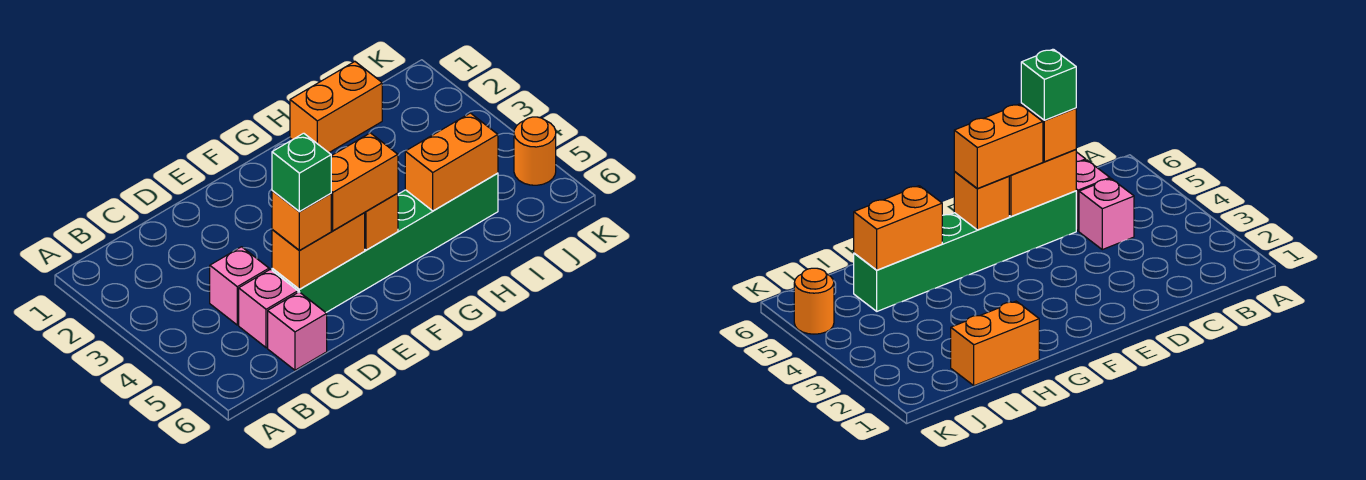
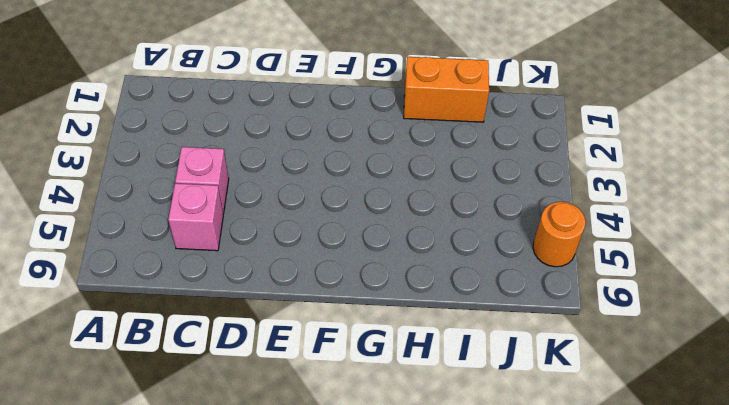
none -> pink 1x1 brick [268,292,327,370]
none -> green 1x6 brick [272,173,498,312]
none -> orange 1x2 brick [272,213,365,289]

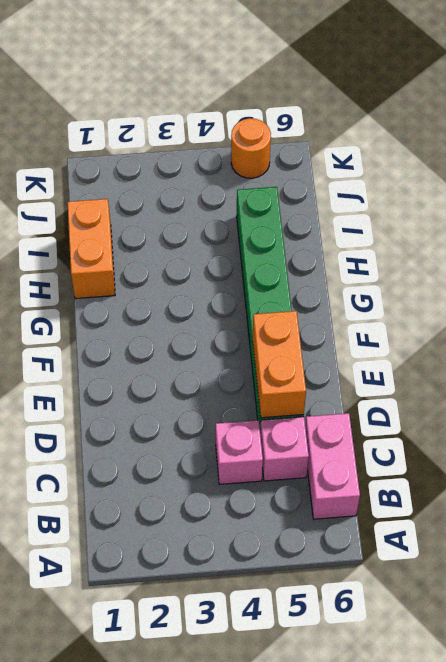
pink 1x2 brick [305,413,360,519] -> pink 1x1 brick [268,292,327,370]
none -> orange 1x1 brick [365,193,398,250]
none -> orange 1x2 brick [405,113,498,211]
none -> orange 1x1 brick [272,191,331,251]

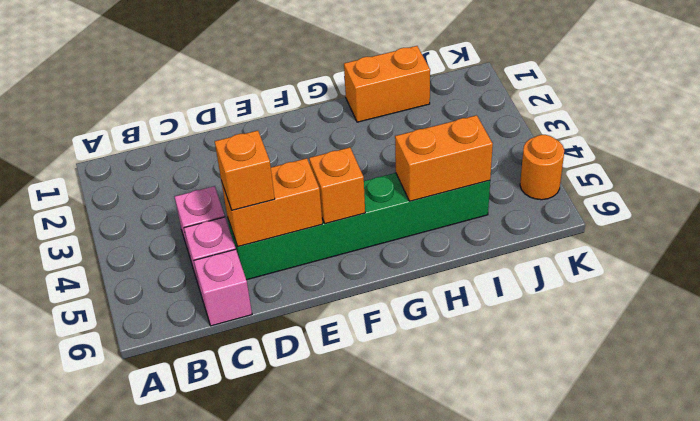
none -> orange 1x2 brick [331,133,398,231]
none -> green 1x1 brick [272,133,331,212]

